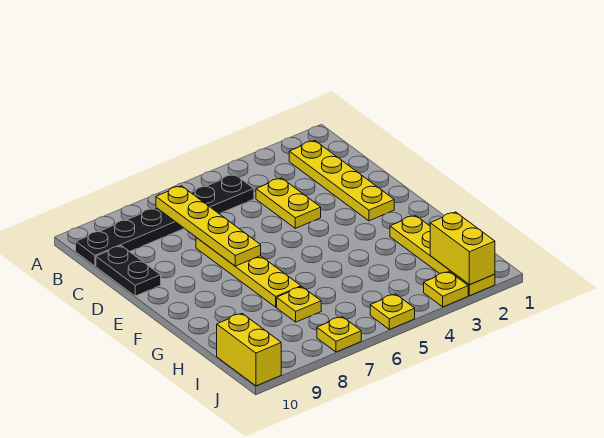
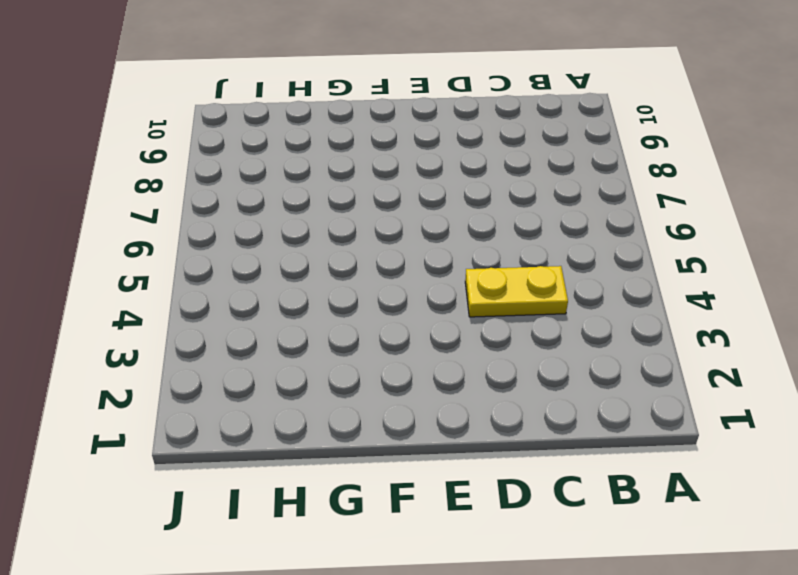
none -> yellow 1x4 plate [289,140,394,221]
none -> black 1x6 plate [76,174,254,266]
none -> black 1x2 plate [96,246,161,296]

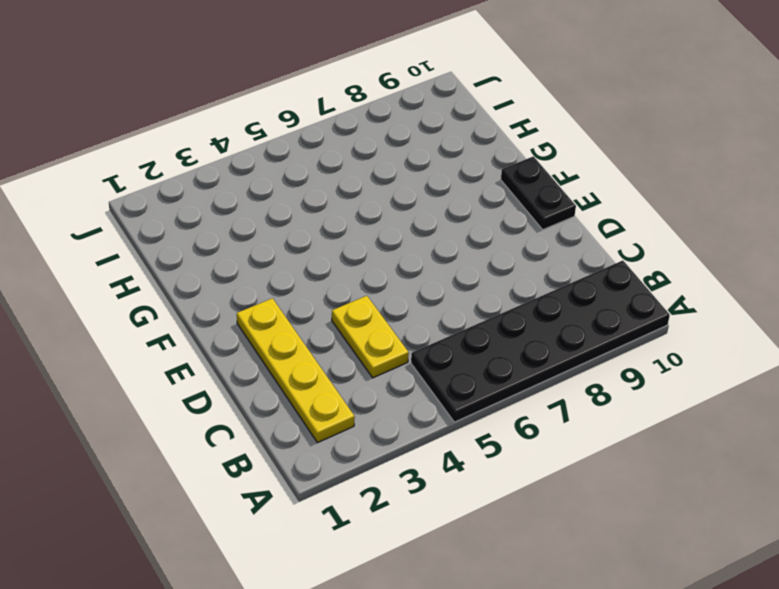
black 2x6 plate [411,261,670,422] -> black 1x6 plate [76,174,254,266]
black 1x2 plate [501,156,576,229] -> black 1x2 plate moved to [96,246,161,296]
none -> yellow 1x4 plate [196,238,301,307]
none -> yellow 1x4 plate [390,215,495,296]
none -> yellow 1x1 plate [277,287,321,322]

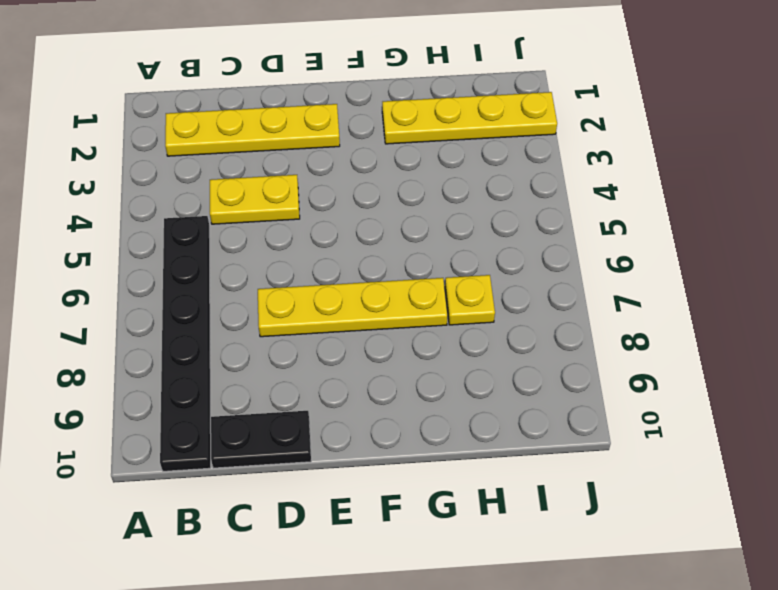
none -> yellow 1x2 brick [217,313,281,386]
none -> yellow 1x1 plate [424,272,468,307]
none -> yellow 1x1 plate [370,294,415,329]

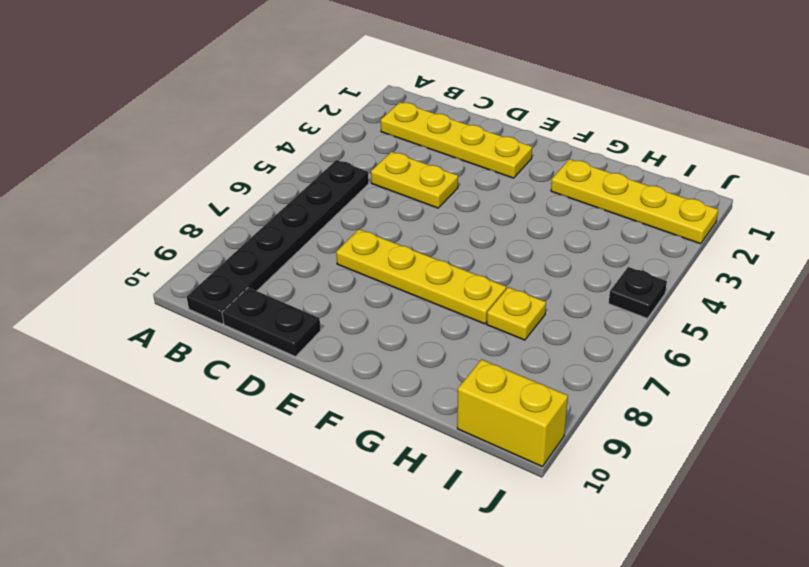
black 1x1 plate [609,267,667,319] -> yellow 1x1 plate [370,294,415,329]
none -> yellow 1x1 plate [424,272,468,307]
none -> yellow 1x1 plate [317,317,361,352]
none -> yellow 1x4 plate [156,186,261,266]

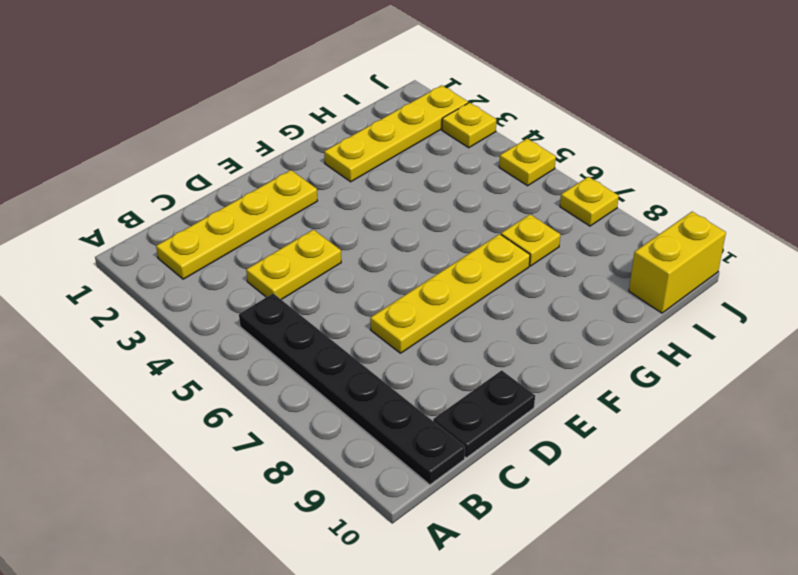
none -> yellow 1x4 plate [156,186,261,266]
none -> yellow 1x2 brick [430,212,495,285]

